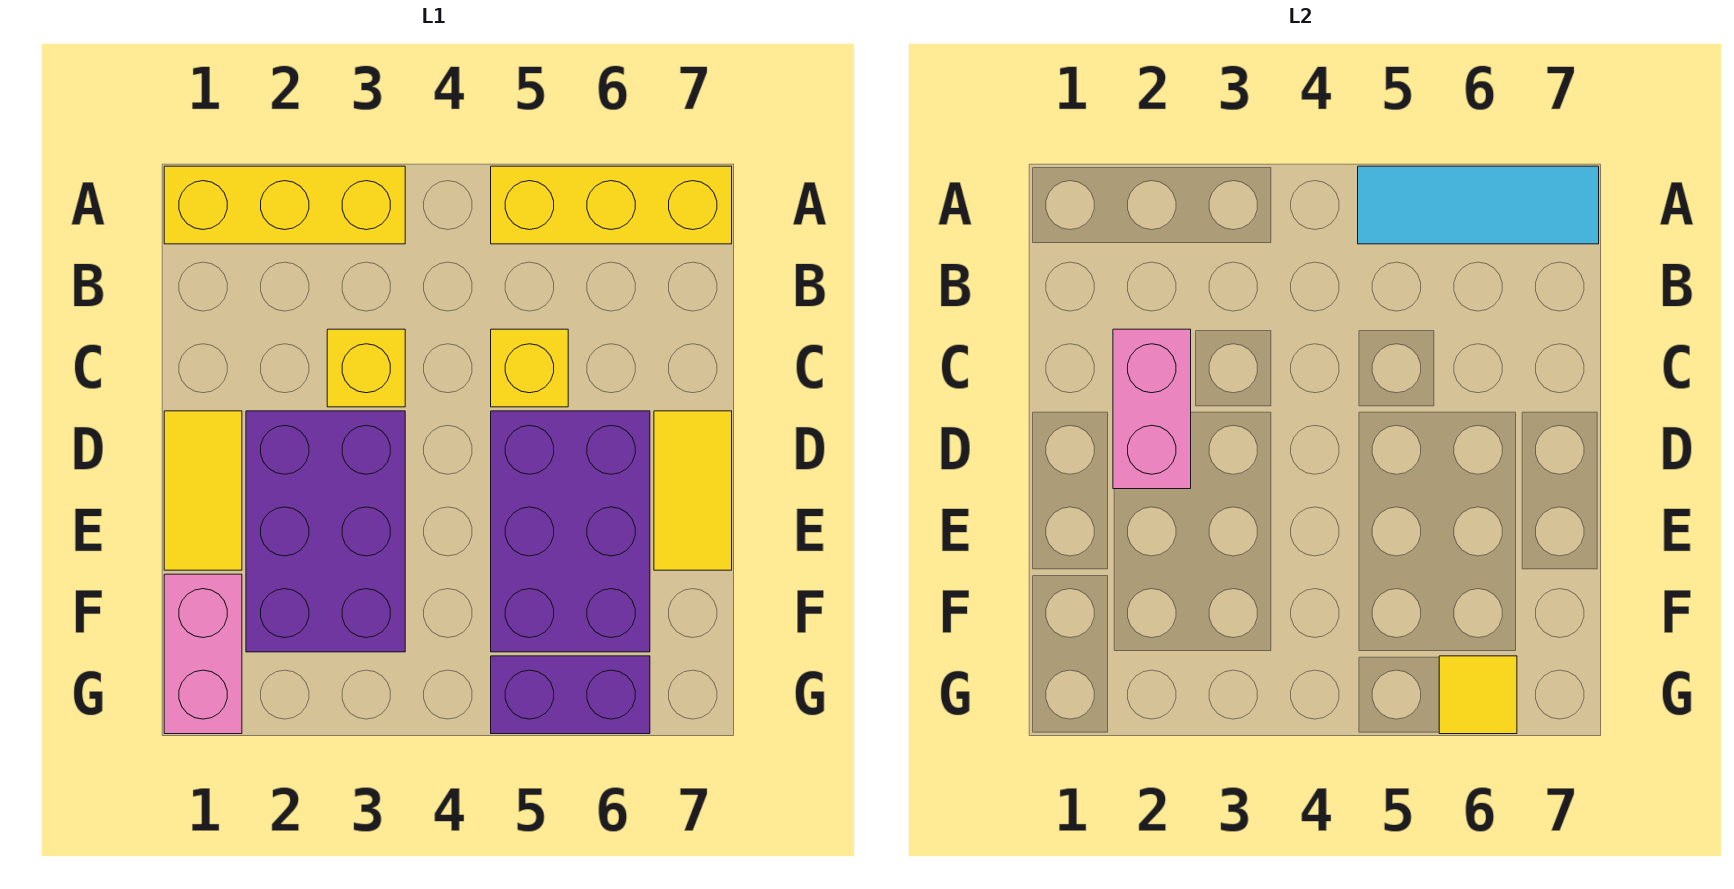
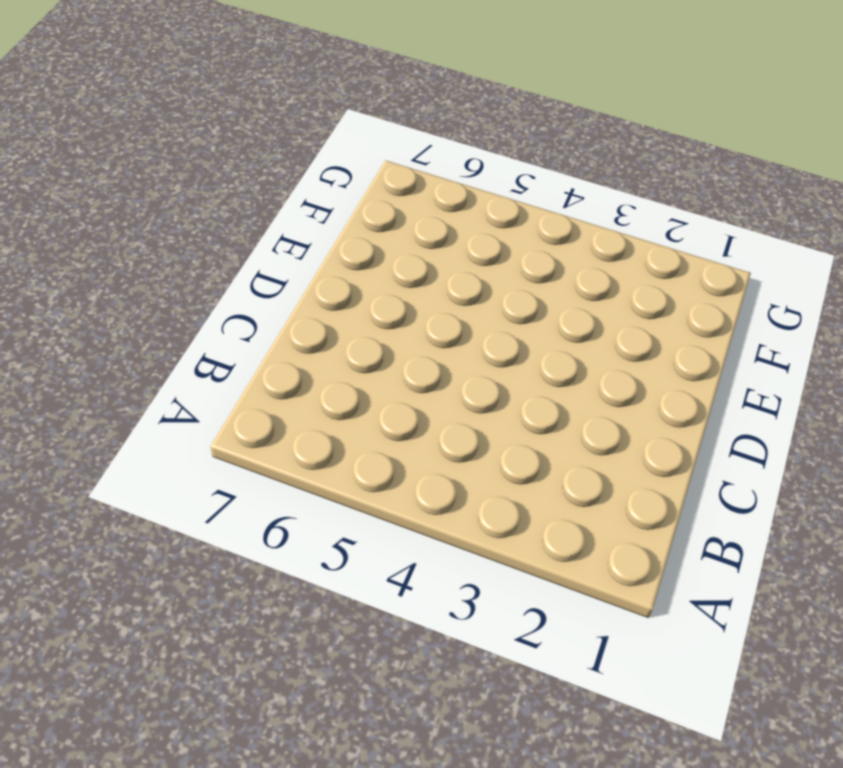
none -> yellow 1x3 brick [164,166,405,244]
none -> yellow 1x3 brick [491,166,732,244]
none -> yellow 1x1 brick [327,329,405,407]

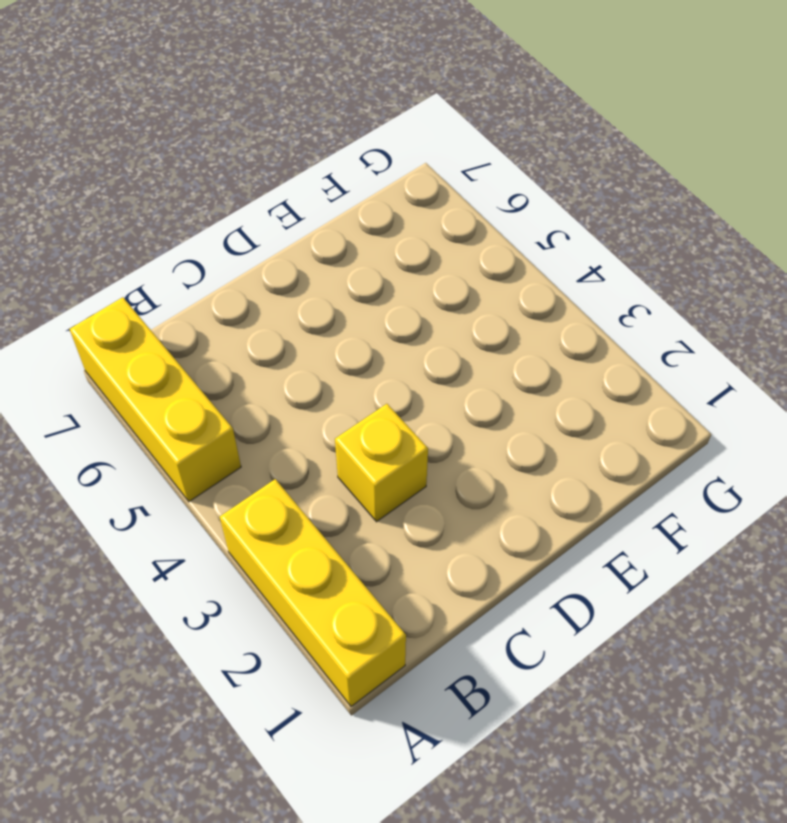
none -> yellow 1x1 brick [491,329,568,407]
none -> yellow 1x2 tile [164,411,242,570]
none -> purple 2x3 brick [246,411,405,652]

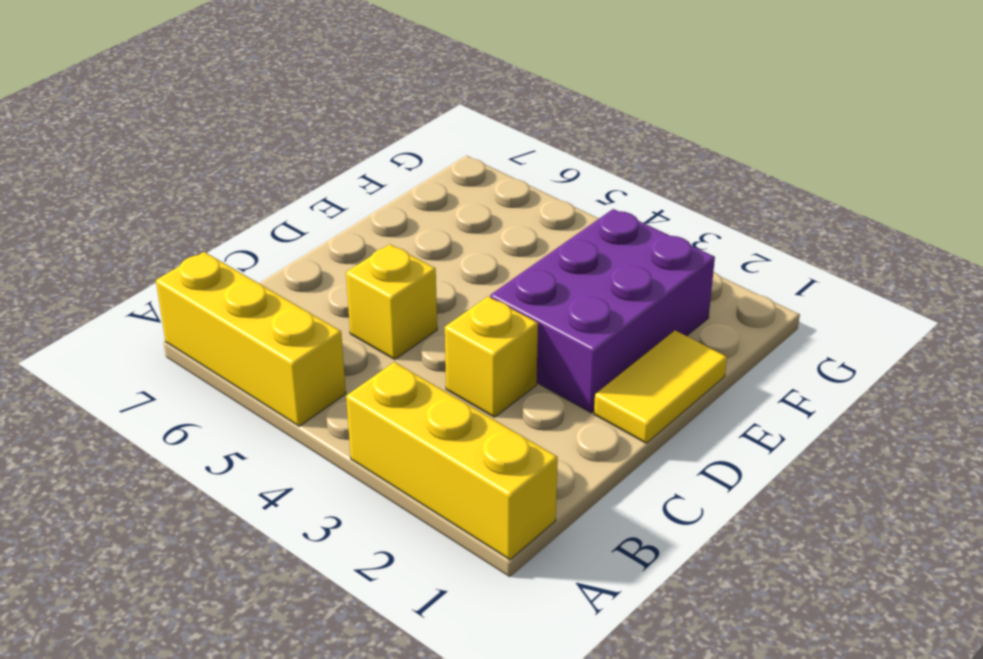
none -> purple 2x3 brick [491,411,650,652]
none -> yellow 1x2 tile [654,411,732,570]
none -> pink 1x2 brick [164,574,242,734]

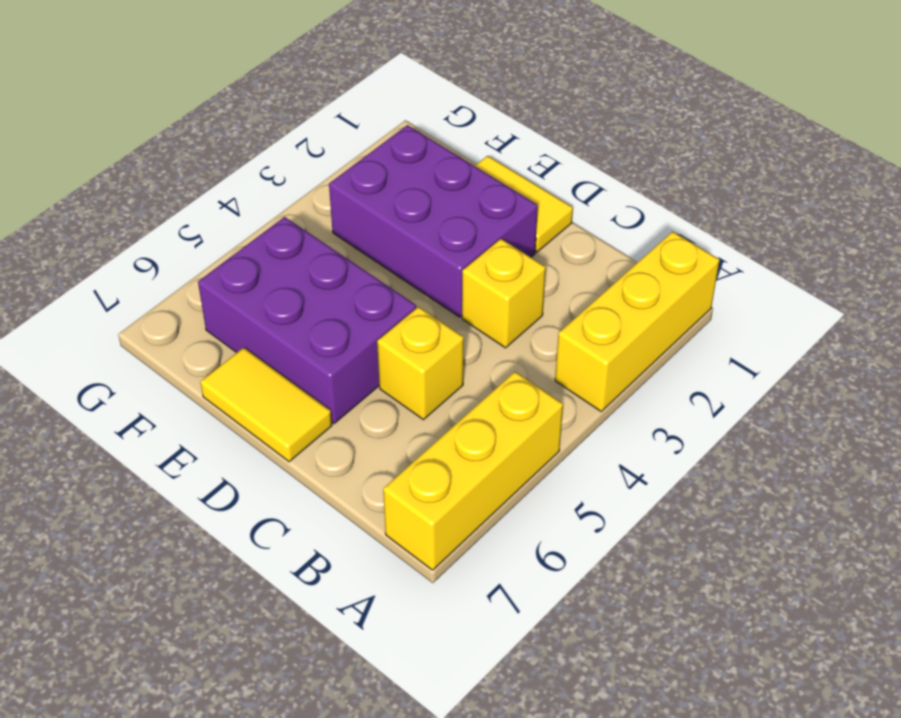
none -> pink 1x2 brick [164,574,242,734]
none -> purple 1x2 brick [491,656,650,734]
none -> cyan 1x3 tile [1358,166,1599,244]

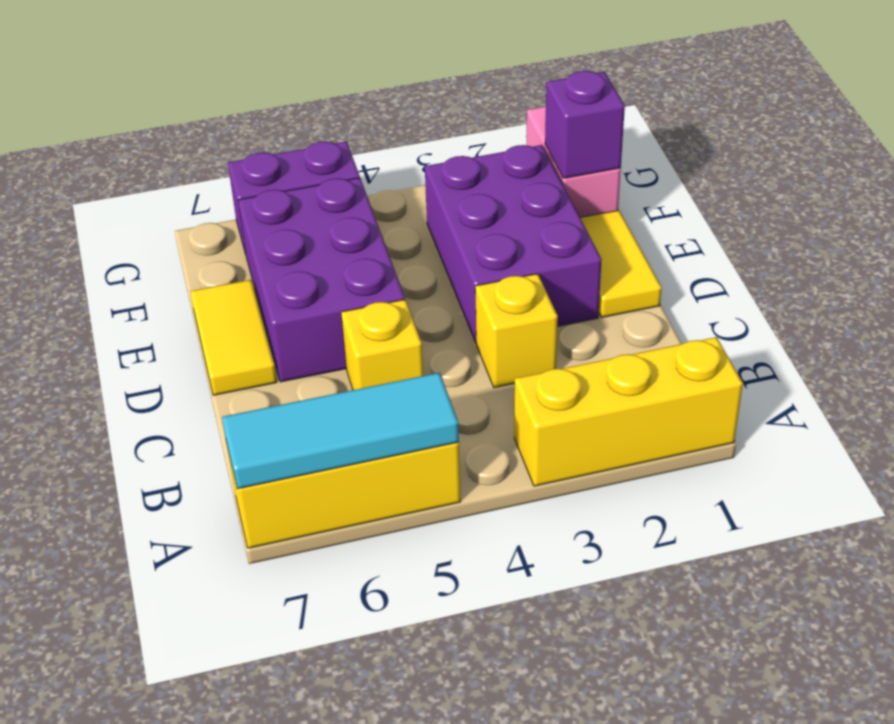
purple 1x1 brick [545,71,625,178] -> none
none -> pink 1x2 brick [1113,329,1191,489]
none -> yellow 1x1 tile [1439,656,1517,734]

